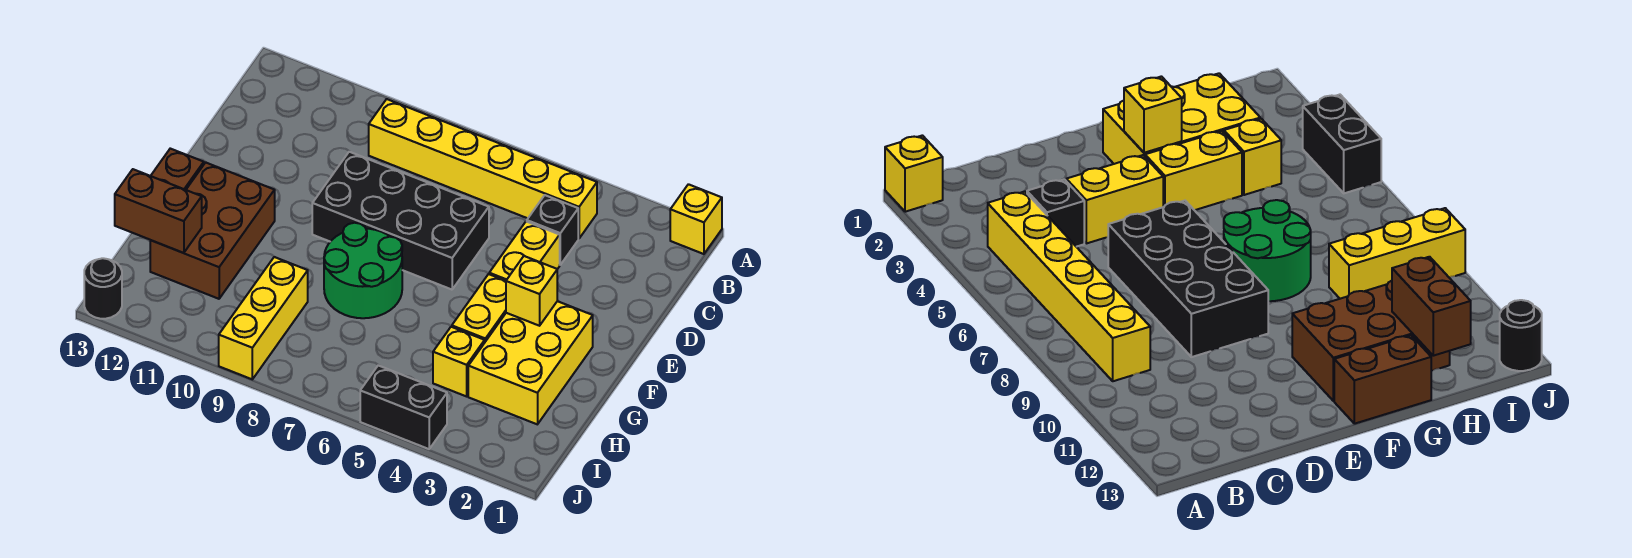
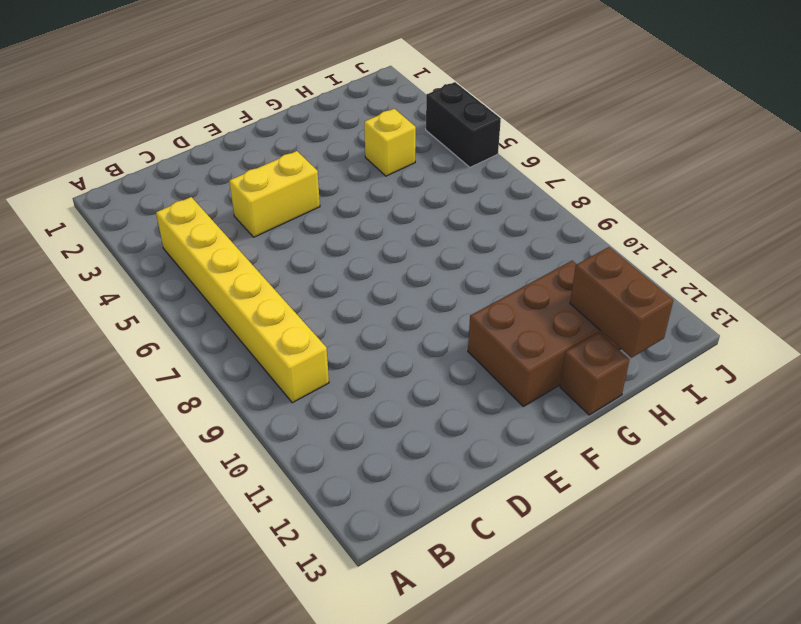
brown 1x1 brick [560,332,629,415] -> brown 1x2 brick [151,149,204,190]
none -> yellow 1x1 brick [670,184,722,254]
none -> black 1x1 brick [527,195,578,265]
none -> black 2x4 brick [312,152,489,290]

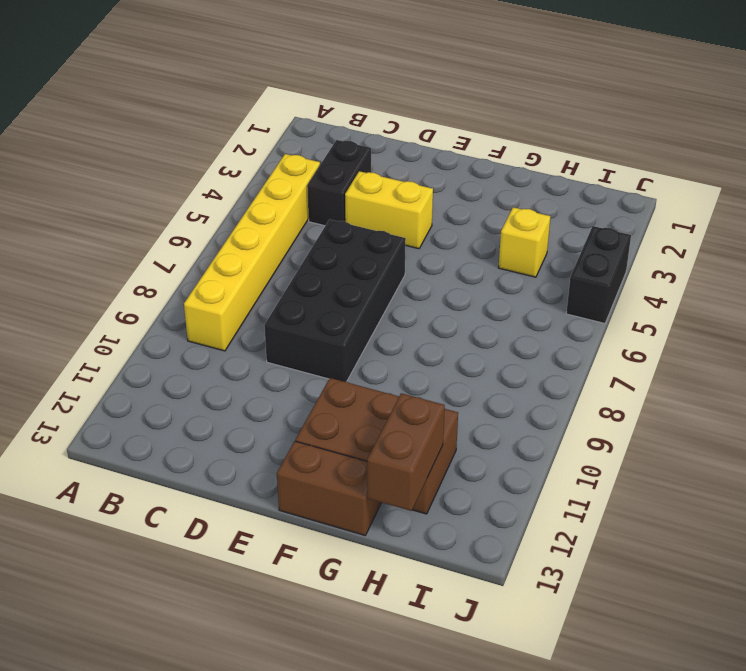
black 1x2 brick [307,140,371,226] -> black 1x1 brick [527,195,578,265]
none -> yellow 1x1 brick [670,184,722,254]
none -> yellow 2x3 brick [468,301,593,424]
none -> yellow 1x2 brick [452,274,506,342]

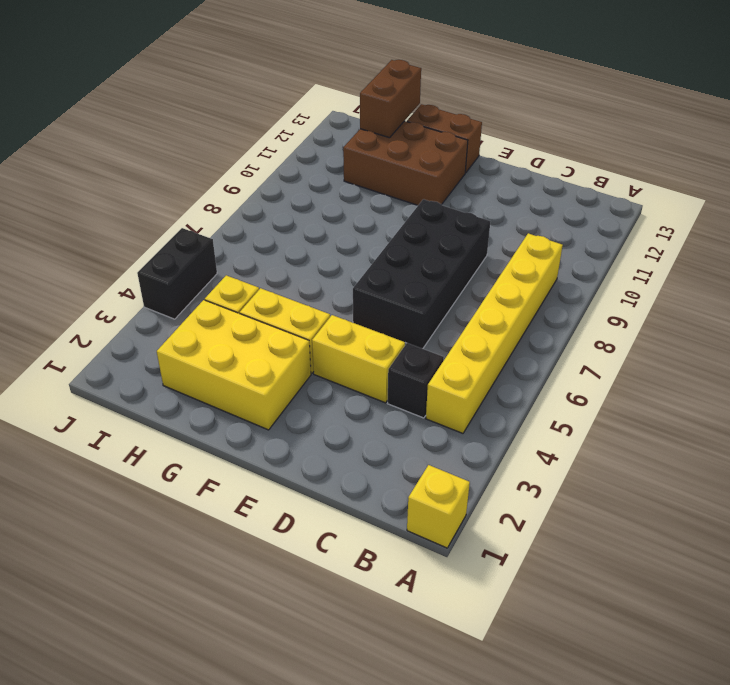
none -> green 2x2 round brick [324,223,402,318]
none -> yellow 1x3 brick [219,257,308,379]
none -> black 1x1 round brick [84,258,122,319]

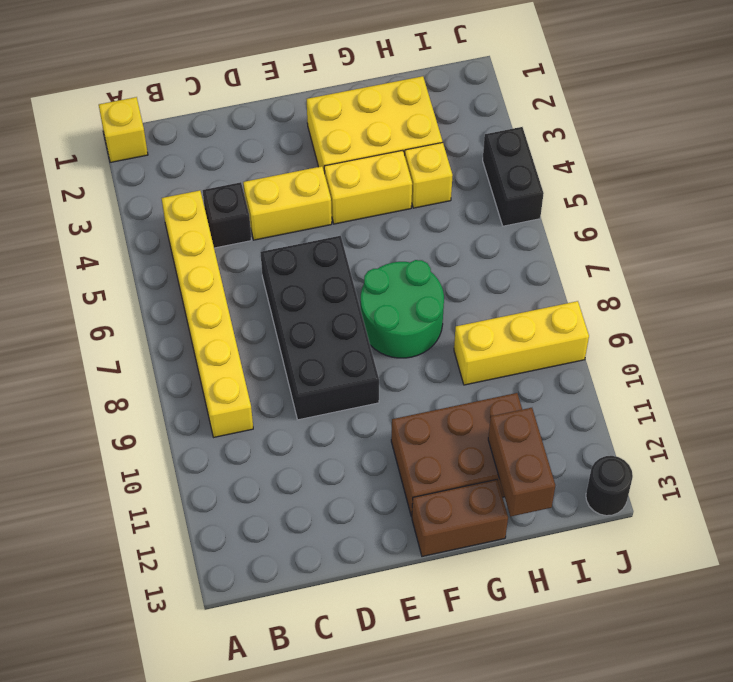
none -> yellow 1x1 brick [506,256,557,326]

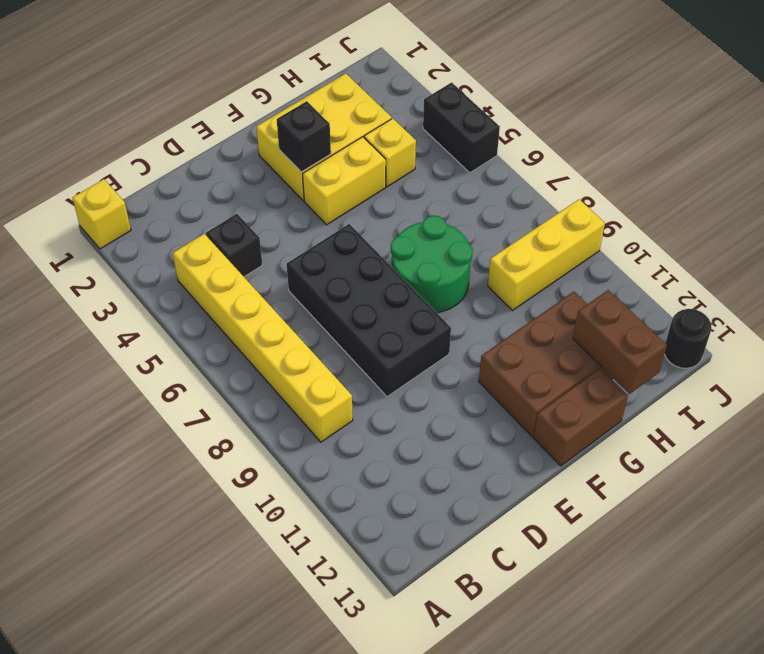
black 1x1 brick [277,101,331,172] -> yellow 1x1 brick [506,256,557,326]
none -> yellow 1x2 brick [489,221,560,281]

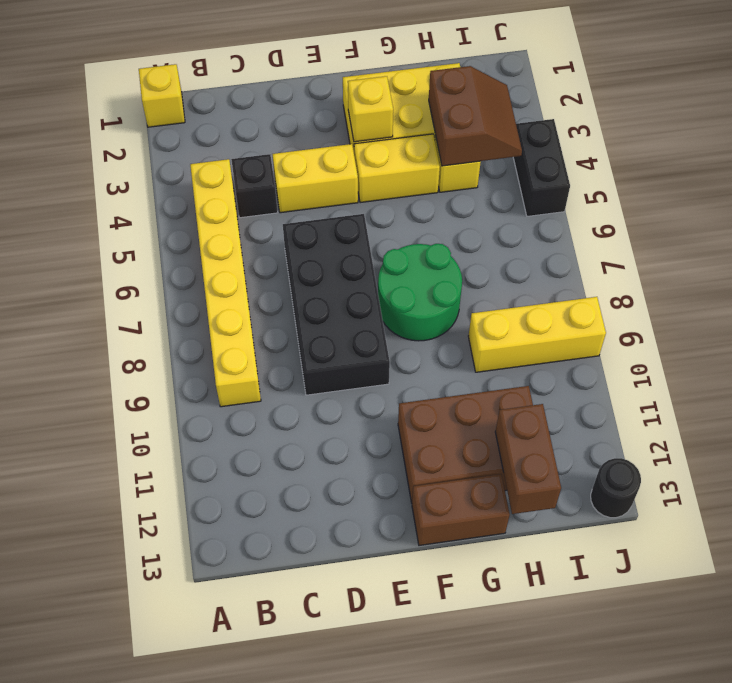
brown 2x2 slope [429,66,522,166] -> none

